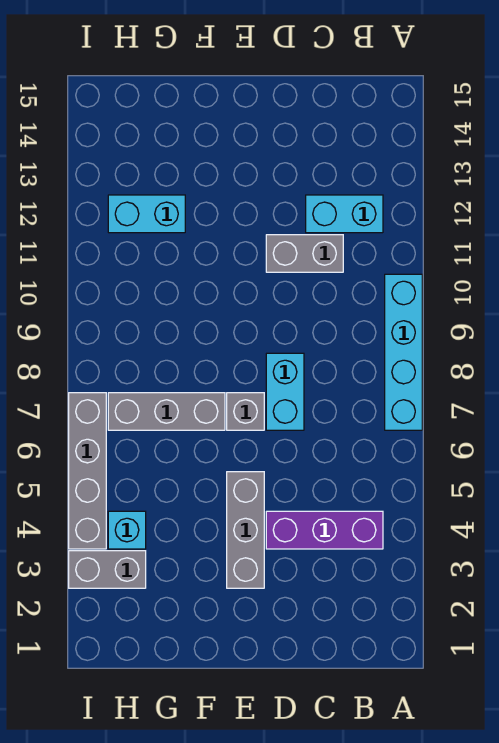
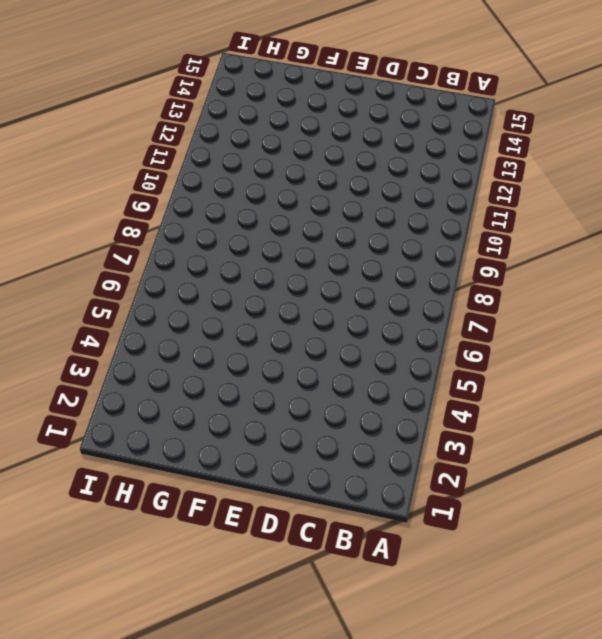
none -> cyan 1x4 brick [385,274,422,430]
none -> purple 1x3 brick [266,511,383,549]
none -> cyan 1x2 brick [306,195,383,233]

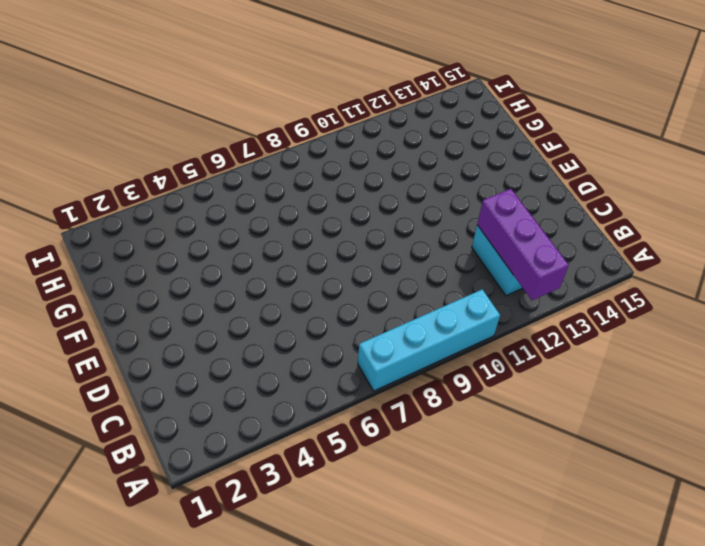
purple 1x3 brick [477,189,569,300] -> purple 1x3 brick moved to [266,511,383,549]
none -> grey 1x2 brick [266,235,343,272]
none -> cyan 1x2 brick [266,353,304,430]
none -> grey 1x3 brick [227,472,264,588]

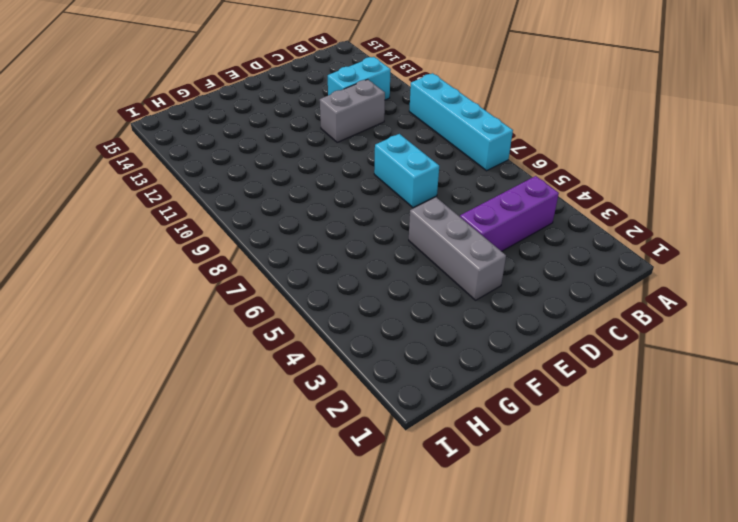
none -> grey 1x1 brick [227,393,264,430]
none -> grey 1x3 brick [108,393,225,430]
none -> cyan 1x2 brick [108,195,185,233]

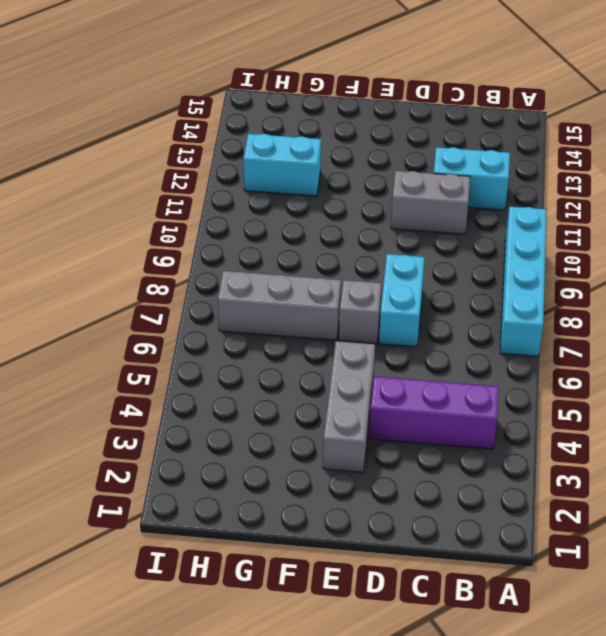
none -> grey 1x2 brick [69,551,146,588]
none -> cyan 1x1 brick [108,511,146,549]
none -> grey 1x4 brick [69,393,106,549]

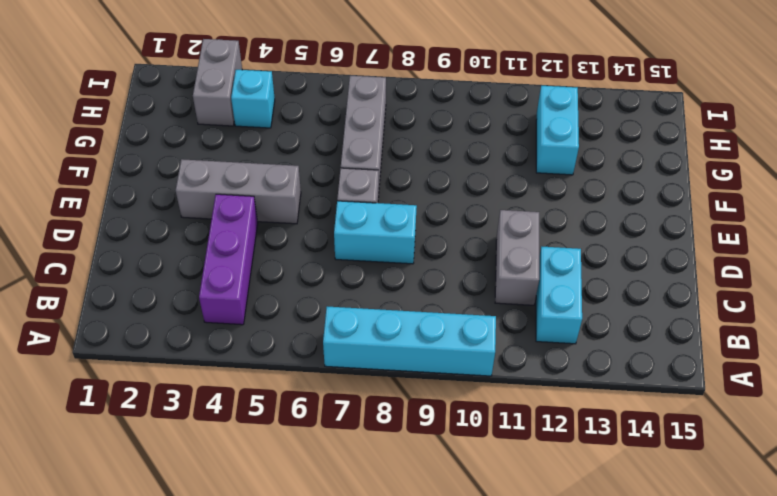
none -> grey 1x4 brick [69,393,106,549]

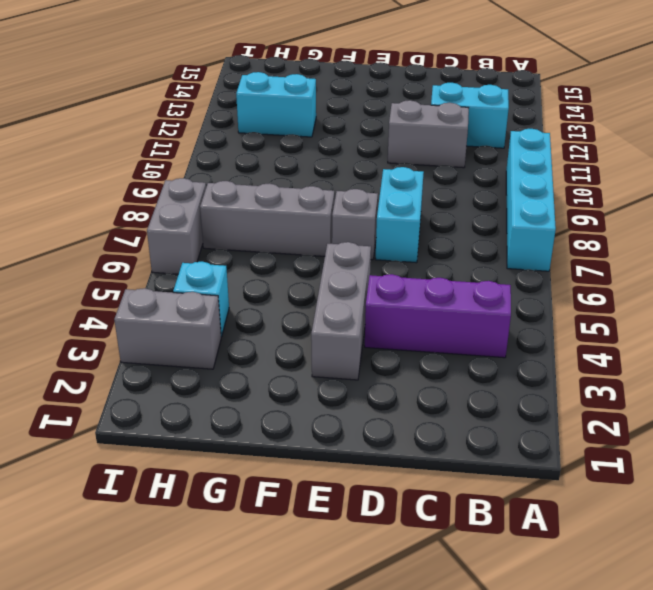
grey 1x2 brick [147,178,206,274] -> grey 1x4 brick [69,393,106,549]

